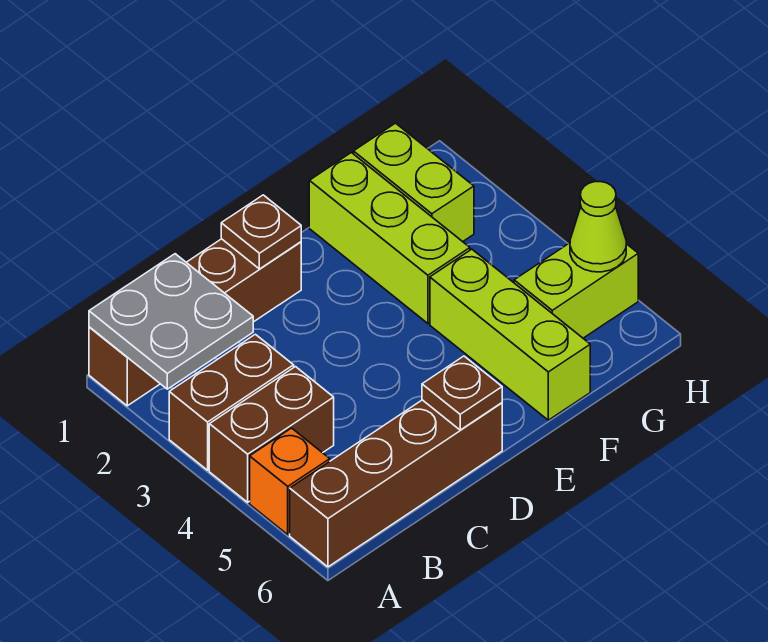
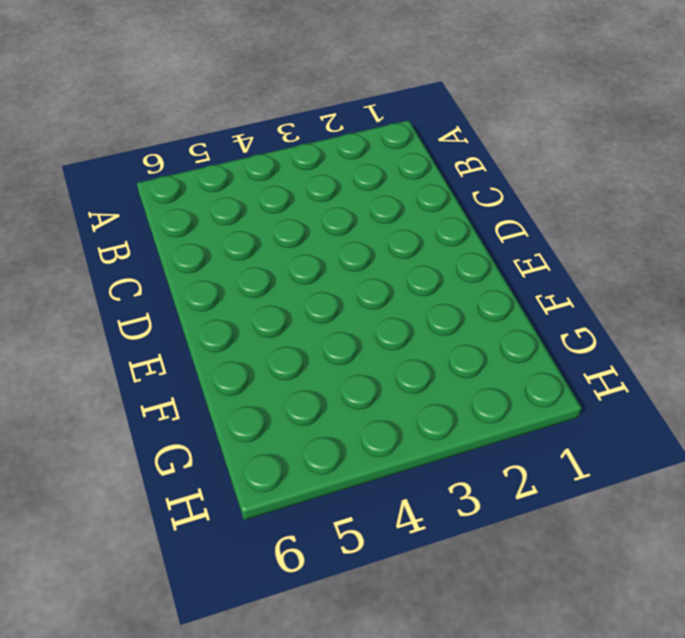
none -> brown 1x4 brick [89,239,301,406]
none -> brown 1x2 brick [169,334,294,470]
none -> brown 1x2 brick [209,367,334,502]

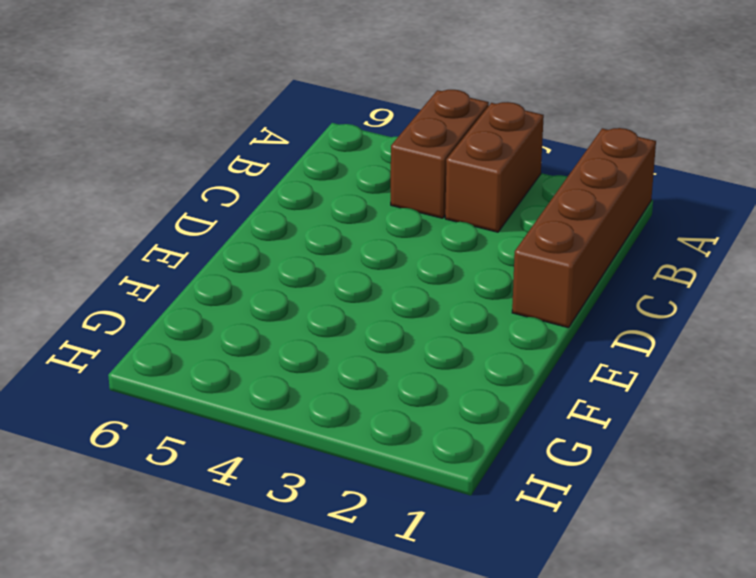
none -> orange 1x1 brick [250,428,330,535]
none -> brown 1x4 brick [290,400,502,567]
none -> lime 1x3 brick [309,153,470,323]

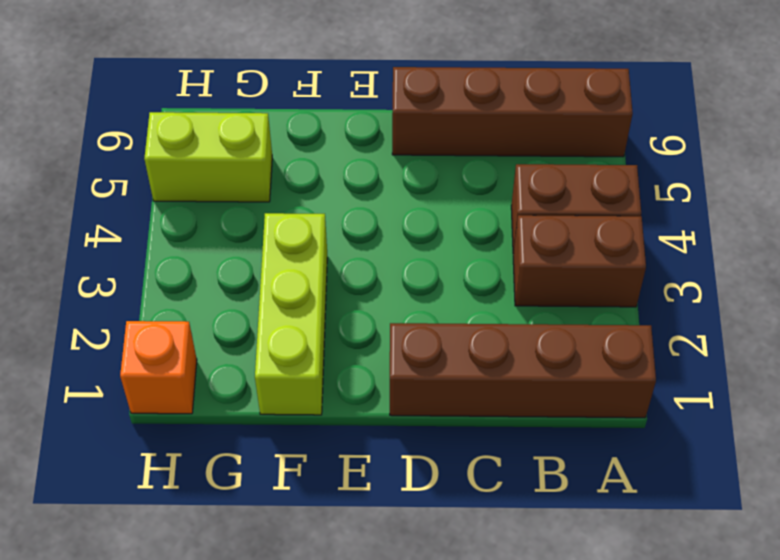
orange 1x1 brick [120,321,197,414] -> orange 1x1 brick moved to [250,428,330,535]
none -> lime 1x3 brick [430,249,590,420]
none -> lime 1x2 brick [354,123,474,242]
none -> grey 2x2 plate [89,254,253,389]

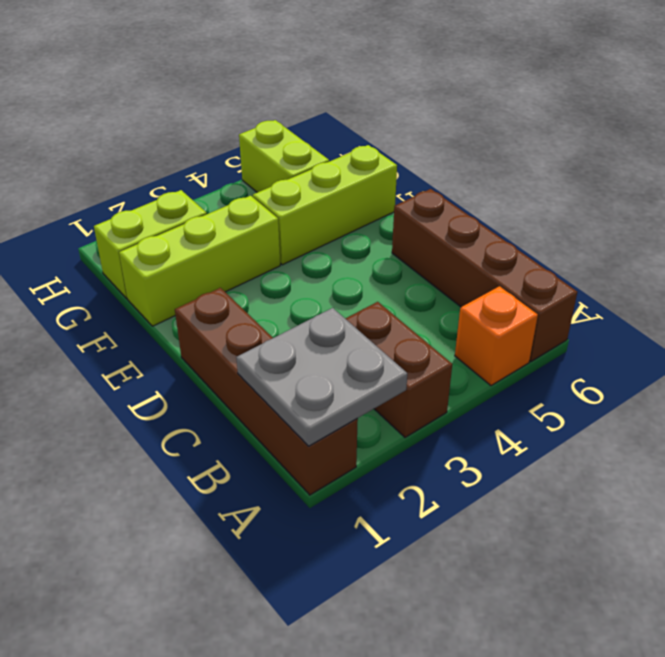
none -> brown 1x2 brick [209,367,334,502]
none -> brown 1x1 plate [221,195,301,269]
none -> brown 1x1 plate [422,356,502,430]

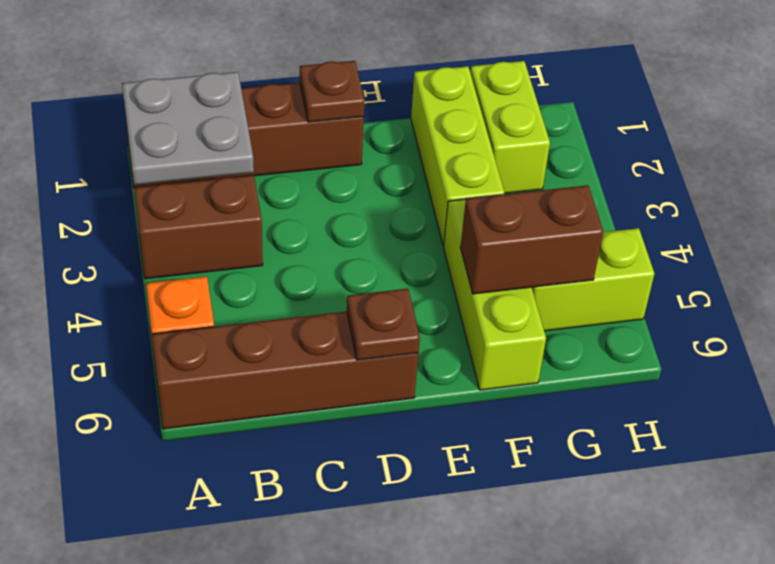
brown 1x2 brick [460,185,603,294] -> brown 1x2 brick moved to [209,367,334,502]
none -> lime 1x1 cone [570,182,626,272]

